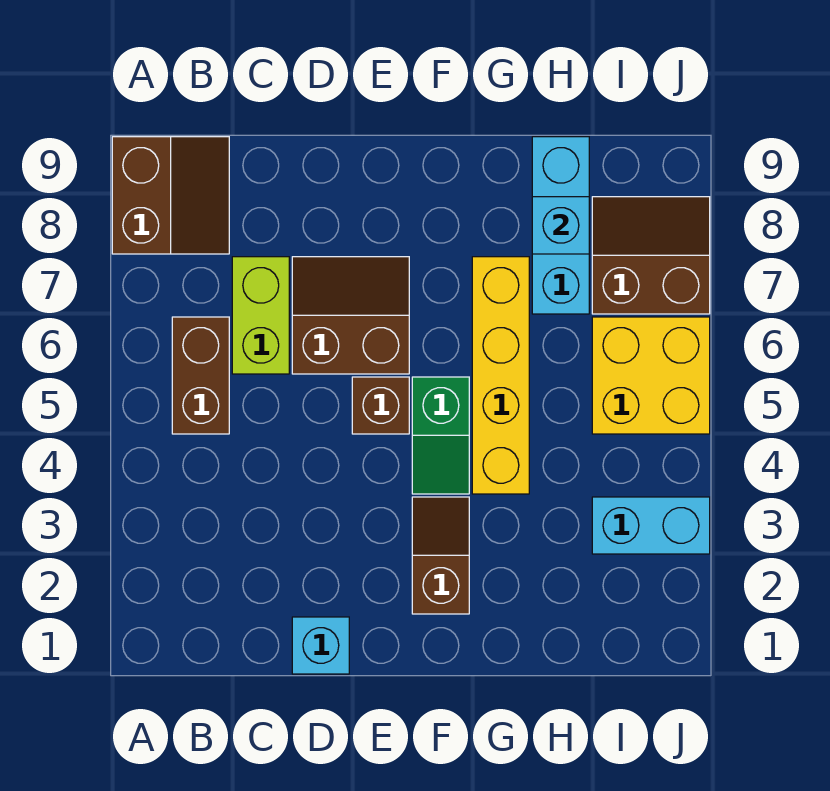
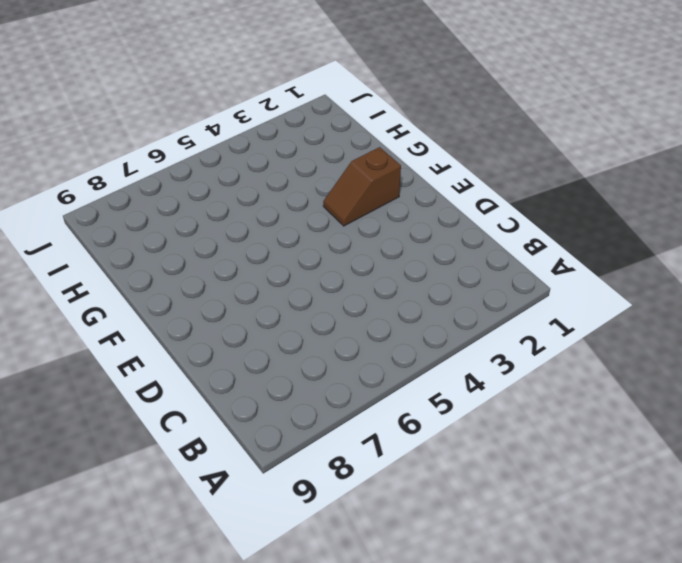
none -> brown 2x2 slope [112,137,229,254]
none -> brown 1x2 brick [172,317,229,434]
none -> lime 1x2 brick [232,257,289,374]

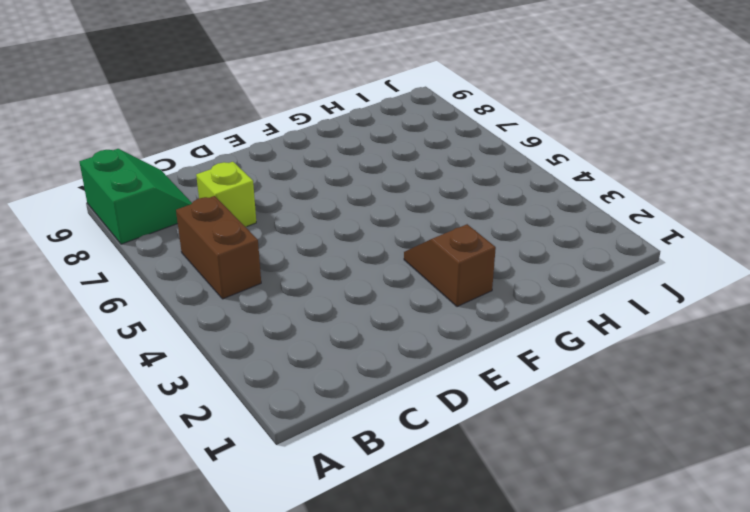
green 2x2 slope [79,149,192,244] -> brown 2x2 slope [112,137,229,254]
lime 1x1 brick [196,162,256,227] -> lime 1x2 brick [232,257,289,374]
none -> cyan 1x1 brick [292,617,349,674]
none -> brown 2x2 slope [292,257,409,374]
none -> brown 1x1 brick [352,377,409,434]

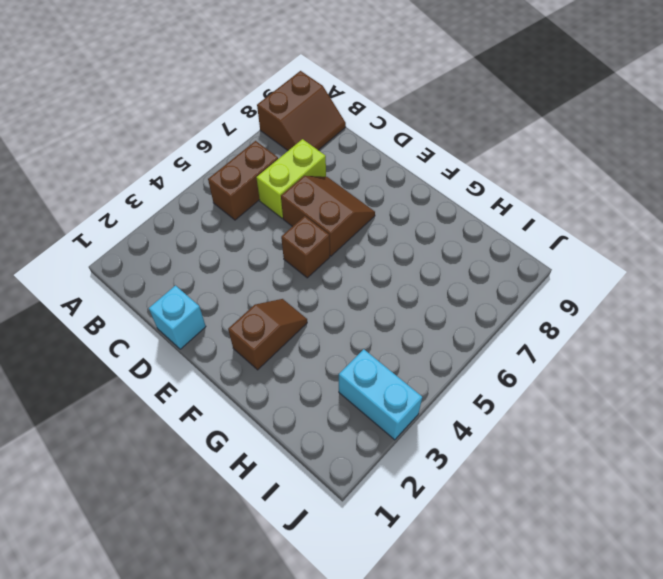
none -> green 1x2 slope [412,377,469,494]
none -> yellow 1x4 brick [472,257,529,494]
none -> cyan 1x3 brick [532,137,589,314]

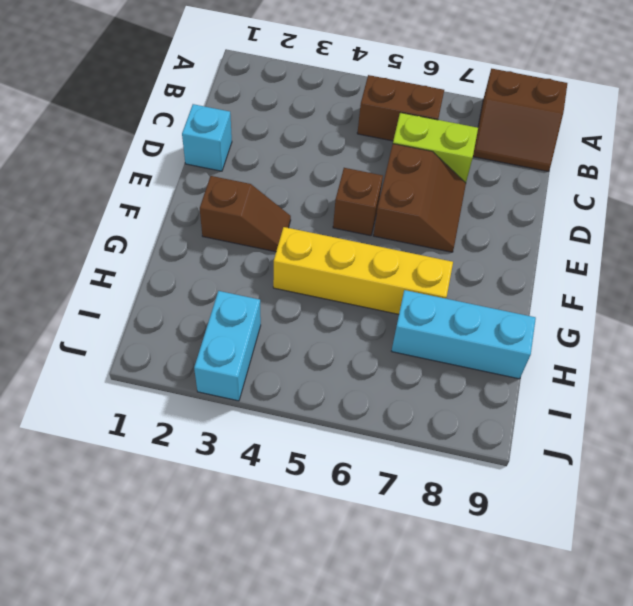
none -> green 1x2 slope [412,377,469,494]
none -> yellow 2x2 brick [592,317,710,434]
none -> brown 2x2 slope [592,197,710,314]

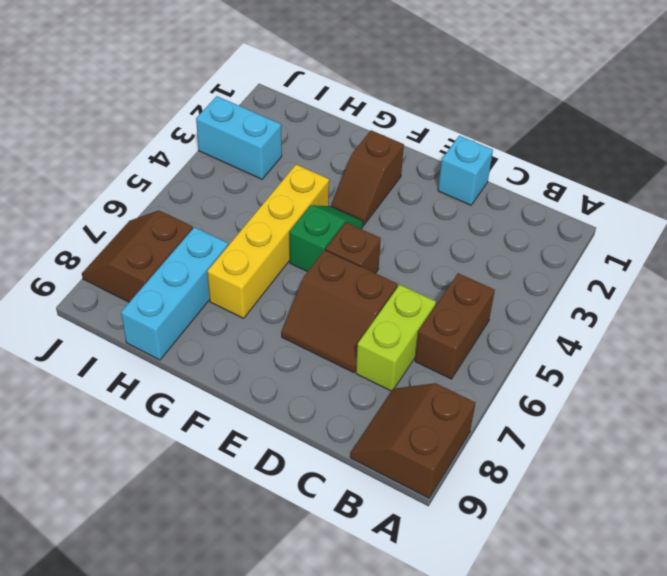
brown 2x2 slope [82,210,193,302] -> brown 2x2 slope turned to [592,197,710,314]
none -> yellow 2x2 brick [592,317,710,434]
none -> cyan 1x1 brick [532,197,589,254]

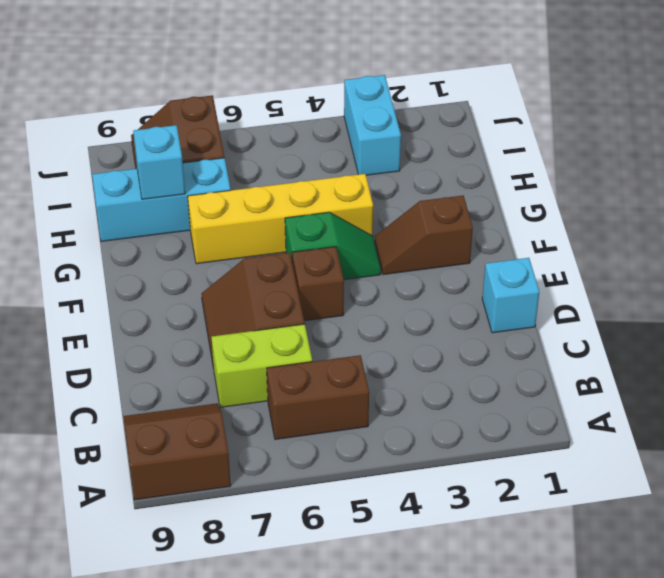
none -> yellow 2x2 brick [592,317,710,434]

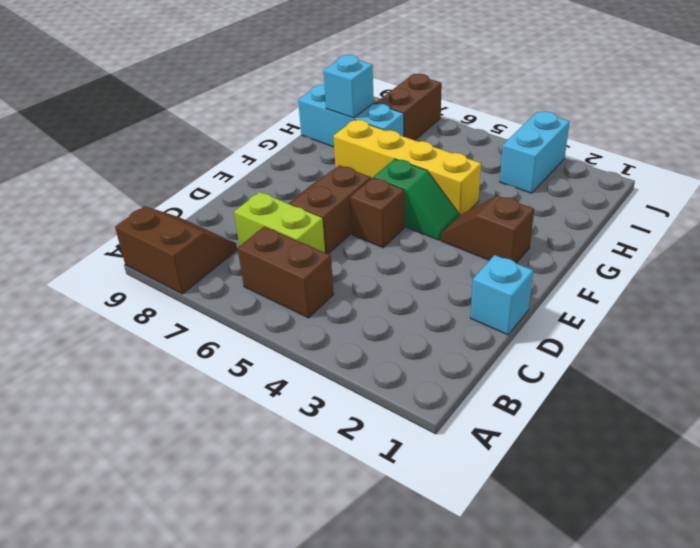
none -> yellow 2x2 brick [592,317,710,434]

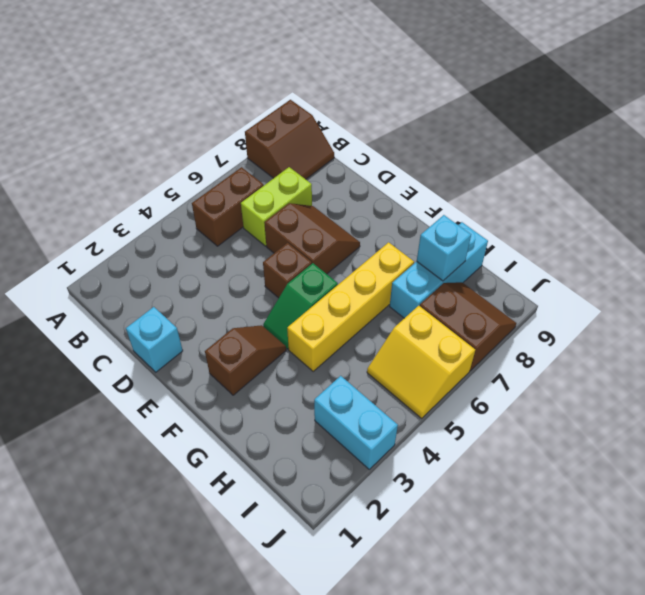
yellow 2x2 slope [367,306,475,418] -> yellow 2x2 brick [592,317,710,434]

